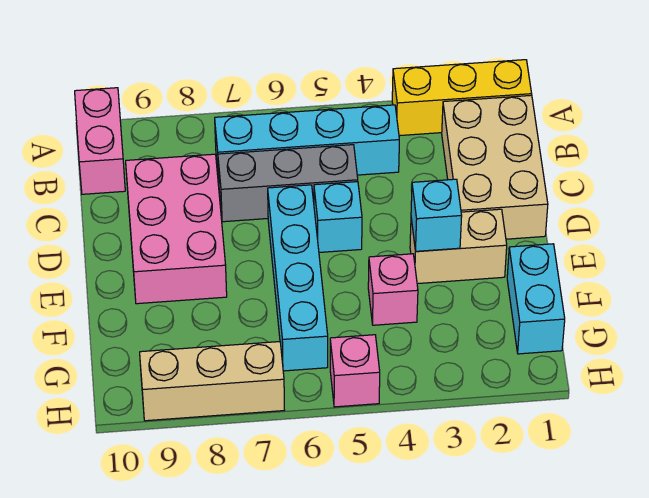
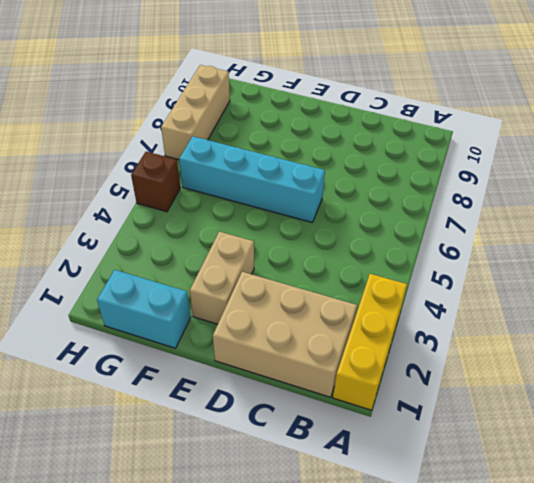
brown 1x1 brick [131,152,180,212] -> pink 1x1 brick [330,335,380,407]
none -> pink 1x2 brick [75,88,125,194]
none -> cyan 1x4 brick [215,105,399,180]
none -> grey 1x3 brick [218,145,358,222]

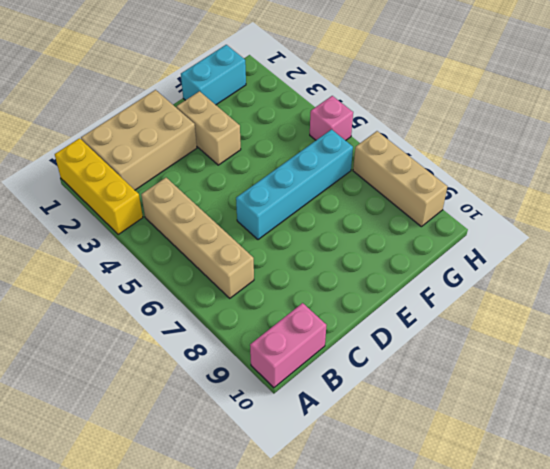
tan 1x4 brick [141,178,254,298] -> cyan 1x4 brick [215,105,399,180]
none -> grey 1x3 brick [218,145,358,222]
none -> pink 2x3 brick [126,154,227,304]
none -> cyan 1x1 brick [314,182,362,252]

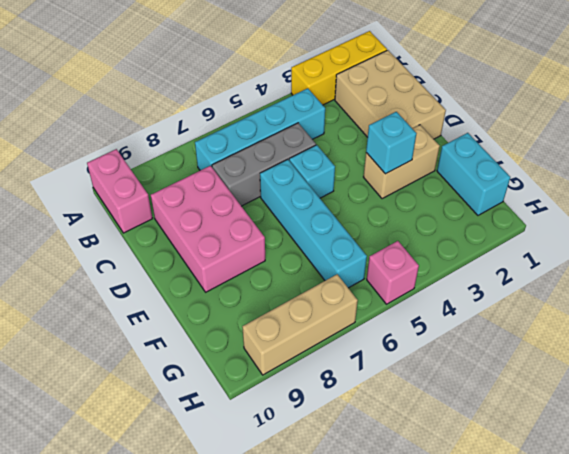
none -> pink 1x1 brick [368,254,418,325]

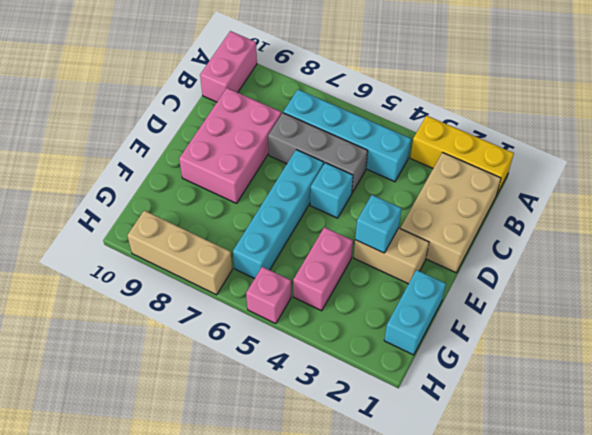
pink 1x2 brick [293,227,353,311] -> pink 1x1 brick [368,254,418,325]

